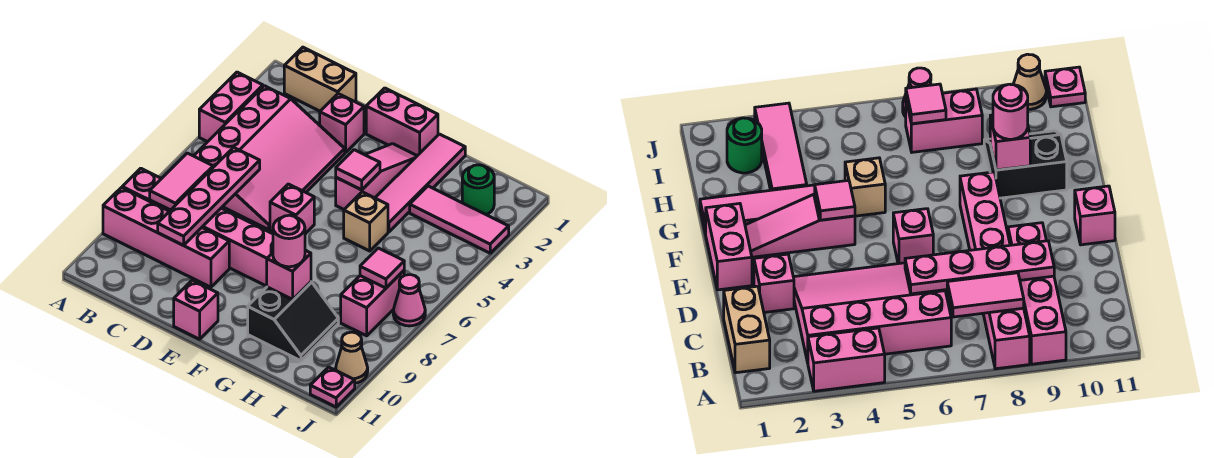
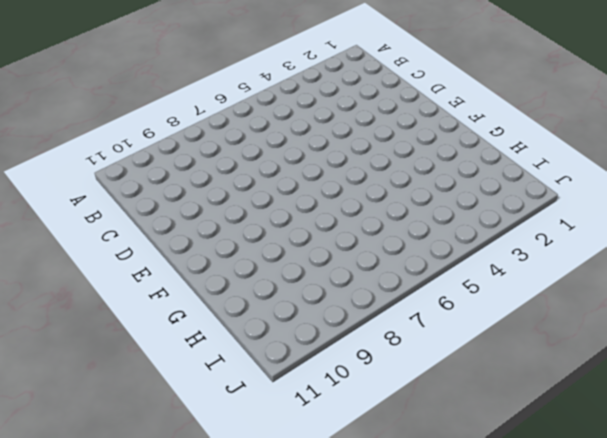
none -> pink 1x2 brick [199,72,263,142]
none -> pink 1x6 brick [122,168,273,286]
none -> pink 1x4 brick [103,188,229,287]

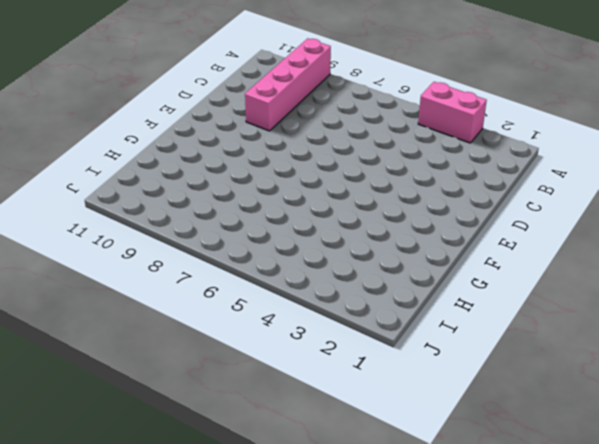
none -> pink 1x6 brick [122,168,273,286]
none -> tan 1x2 brick [284,47,356,111]
none -> pink 3x4 slope [194,86,345,230]

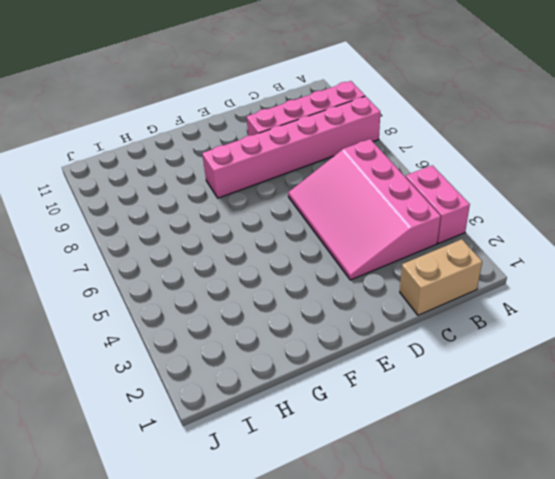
none -> pink 1x1 brick [320,94,364,153]
none -> pink 1x2 brick [366,88,438,156]
none -> pink 1x1 brick [270,184,314,234]

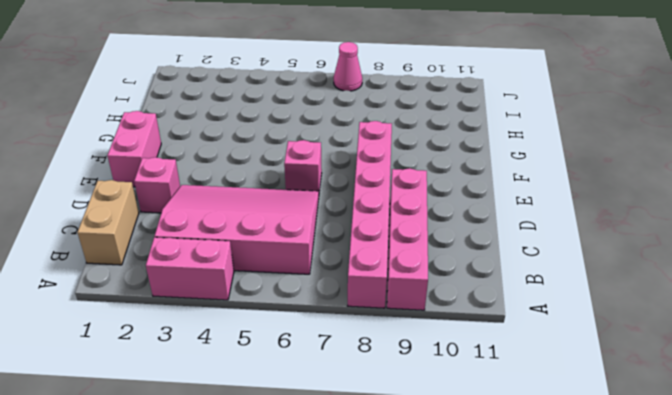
none -> pink 1x1 brick [174,280,218,339]
none -> pink 1x3 slope [336,144,417,209]
none -> pink 1x4 tile [375,134,465,232]

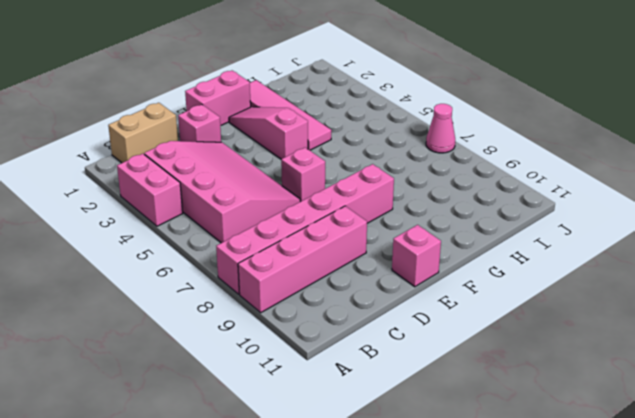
none -> tan 1x1 brick [344,192,388,251]
none -> black 2x2 slope [248,282,338,361]
none -> pink 1x3 tile [410,186,509,253]

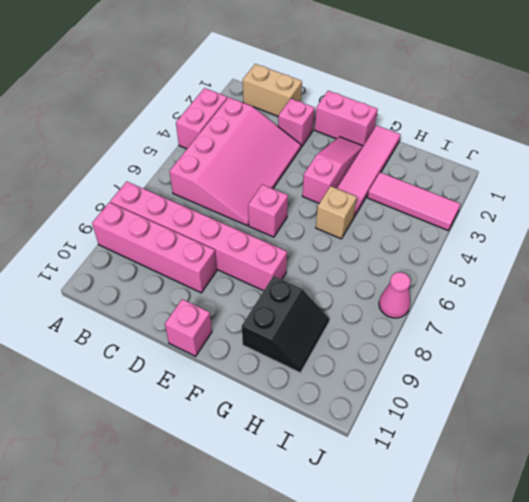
none -> green 1x1 round brick [462,165,494,215]
none -> pink 1x2 brick [341,271,404,336]
none -> tan 1x1 cone [336,332,368,383]

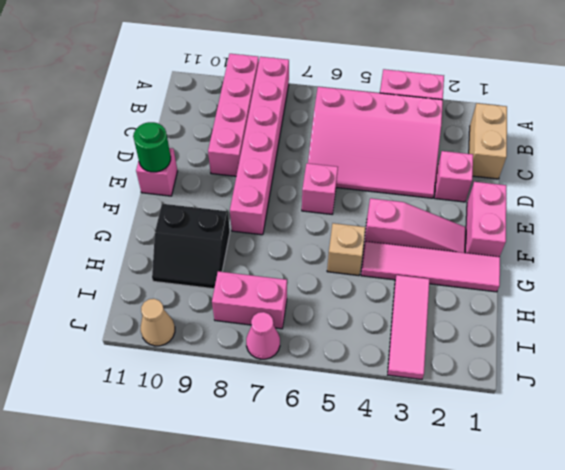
green 1x1 round brick [134,122,171,172] -> green 1x1 round brick moved to [462,165,494,215]
none -> pink 1x1 plate [310,367,355,407]
none -> pink 1x2 tile [150,153,213,210]
none -> pink 1x4 plate [158,147,260,245]

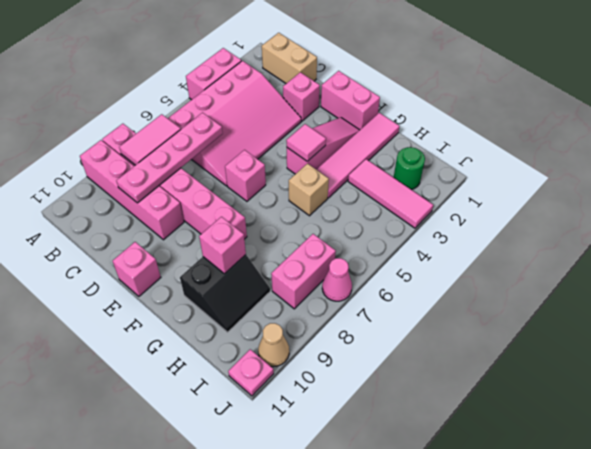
none -> pink 1x1 tile [360,248,404,288]
none -> pink 1x1 round brick [273,215,305,267]

